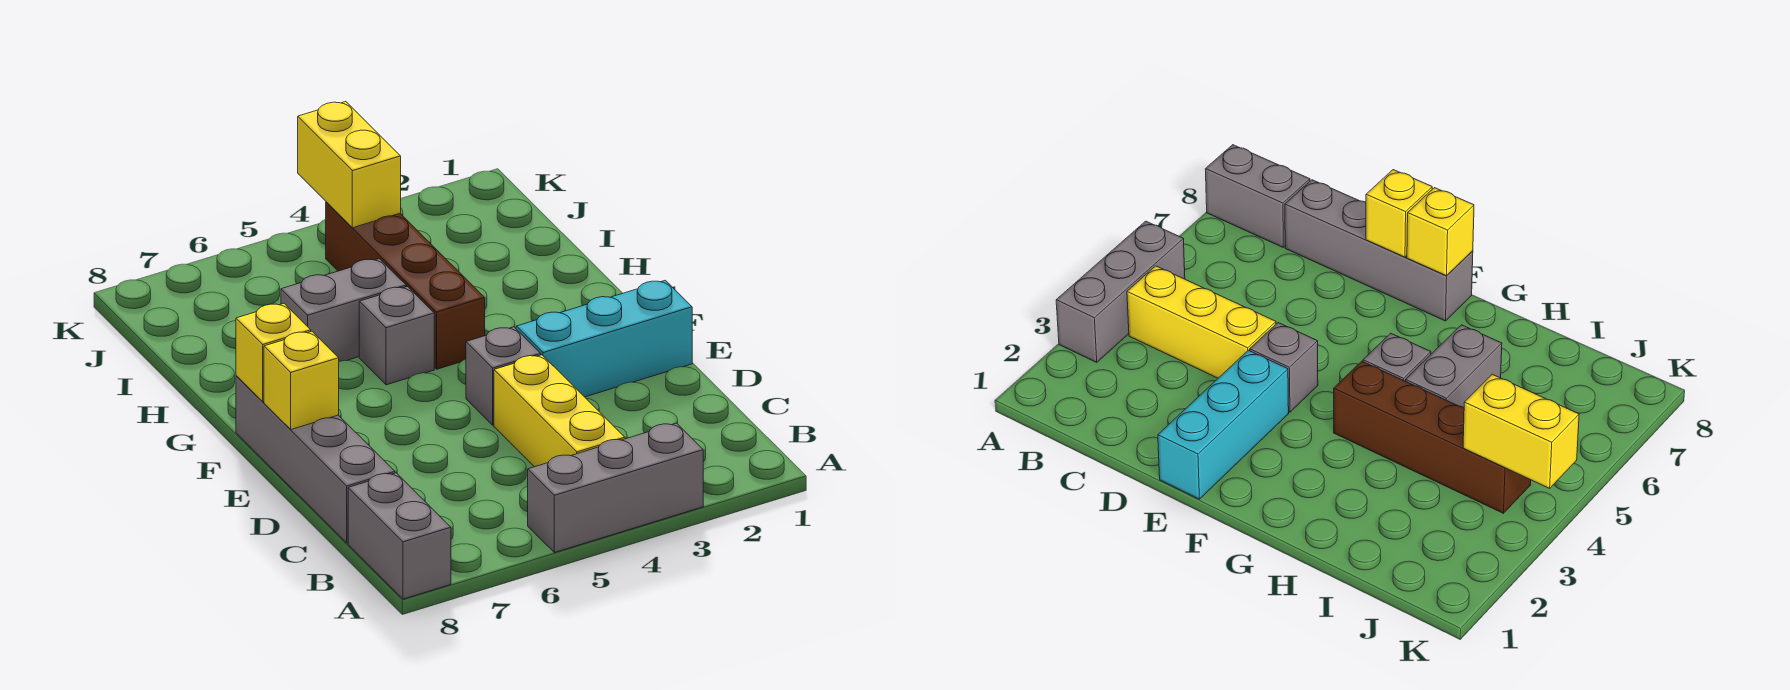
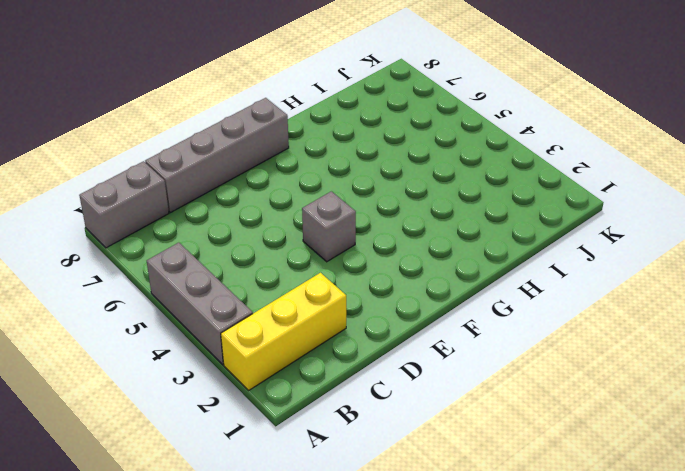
yellow 1x3 brick [221,273,346,390] -> yellow 1x3 brick moved to [494,355,625,467]
none -> cyan 1x3 brick [516,280,692,397]
none -> brown 1x4 brick [326,202,485,369]
none -> grey 1x1 brick [359,287,434,385]

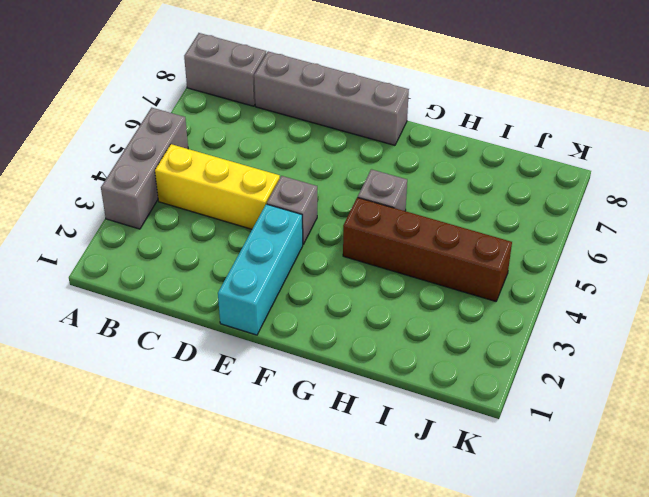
none -> grey 1x2 brick [281,259,406,361]
none -> yellow 1x1 brick [264,331,339,429]
none -> yellow 1x1 brick [236,303,311,402]

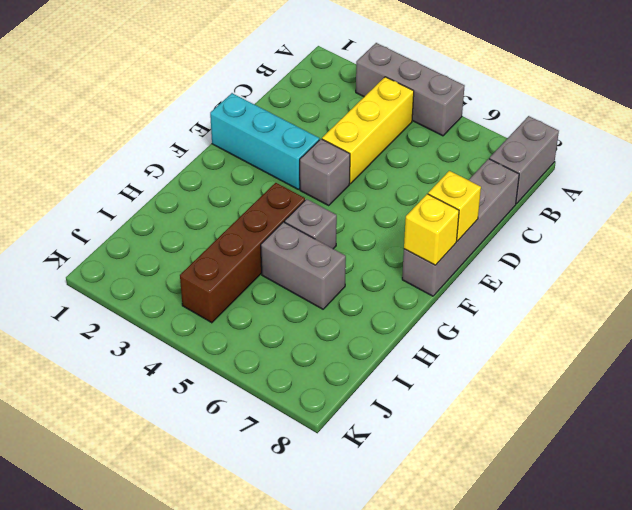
none -> yellow 1x2 brick [298,102,401,228]

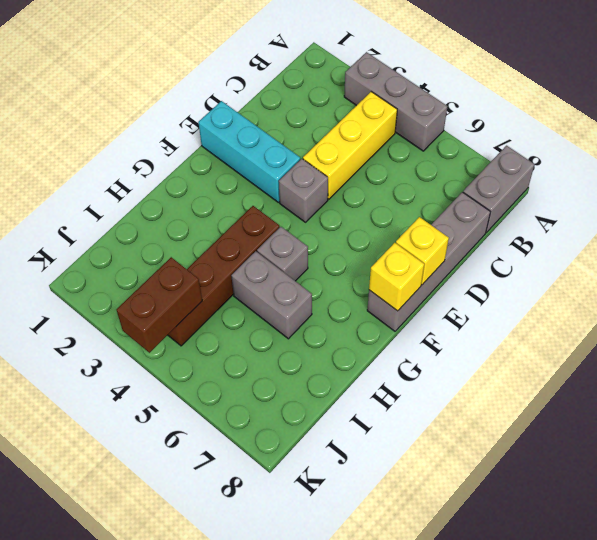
brown 1x2 brick [116,257,202,353] -> yellow 1x2 brick [298,102,401,228]

